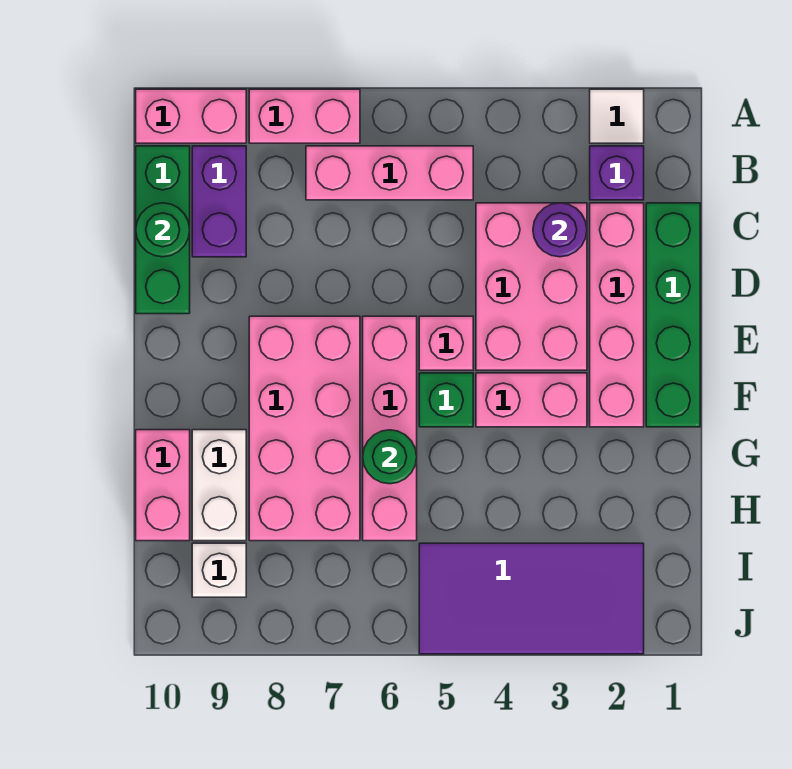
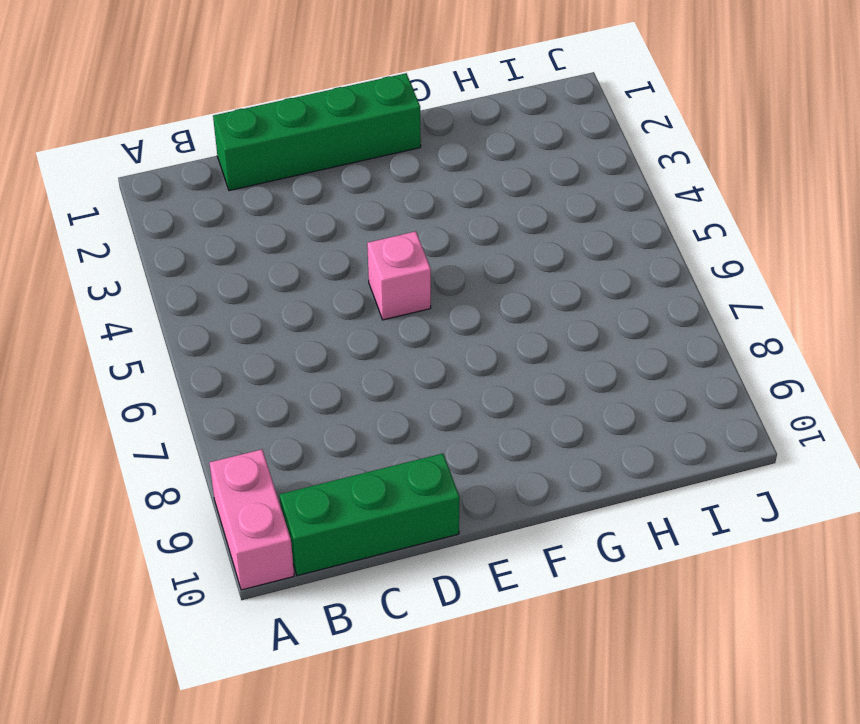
none -> white 1x1 tile [590,89,644,143]
none -> pink 1x2 brick [249,89,360,143]
none -> purple 1x1 brick [590,146,644,200]

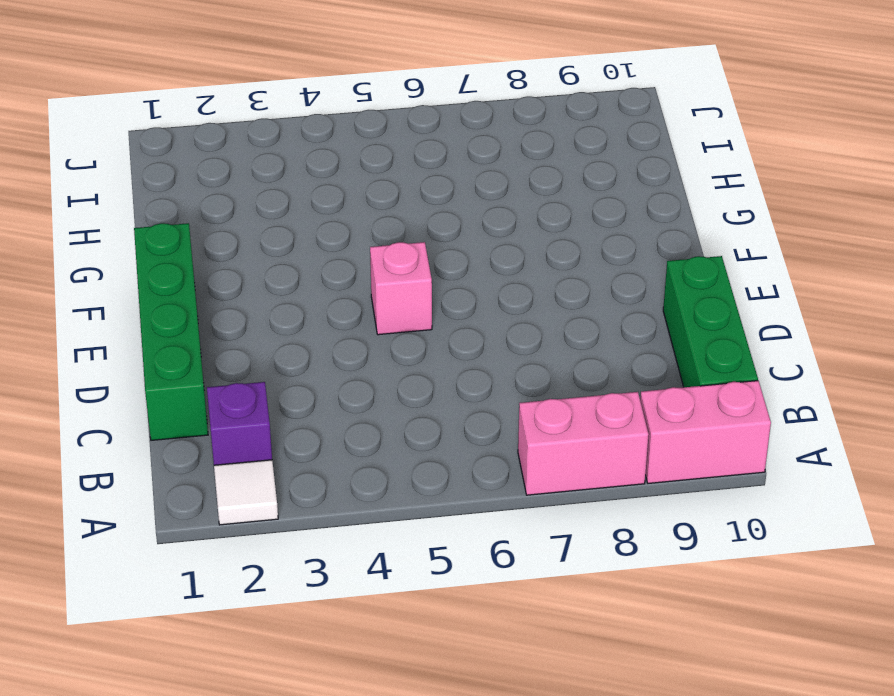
none -> pink 1x3 brick [306,146,473,200]
none -> purple 1x2 brick [192,146,246,257]
none -> pink 1x4 brick [590,203,644,427]

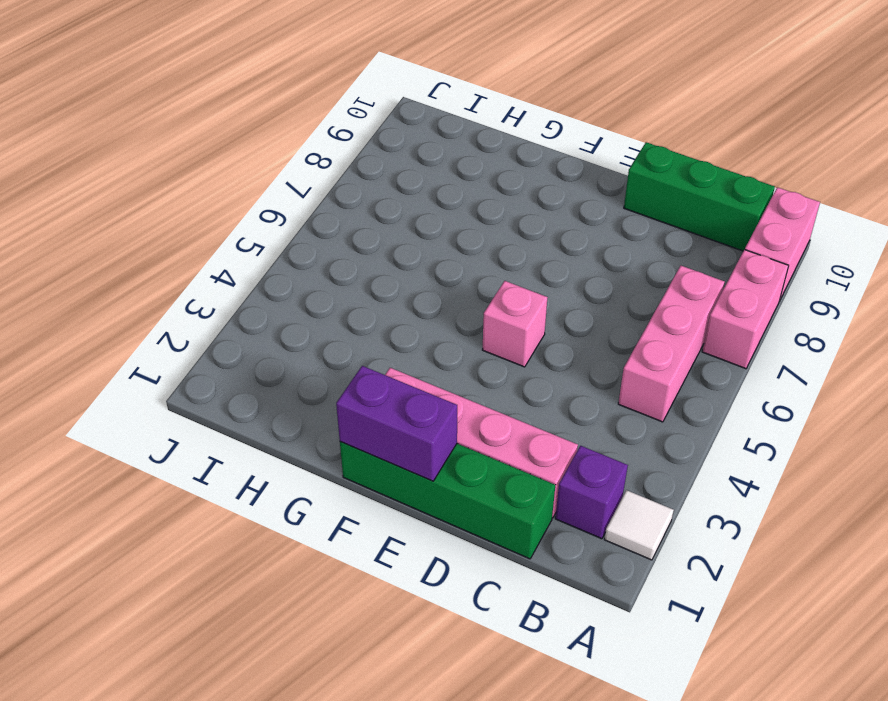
purple 1x2 brick [336,366,457,481] -> purple 1x2 brick moved to [192,146,246,257]
none -> pink 2x3 brick [476,203,587,370]
none -> pink 1x4 brick [363,316,417,541]
none -> pink 2x4 brick [249,316,360,541]

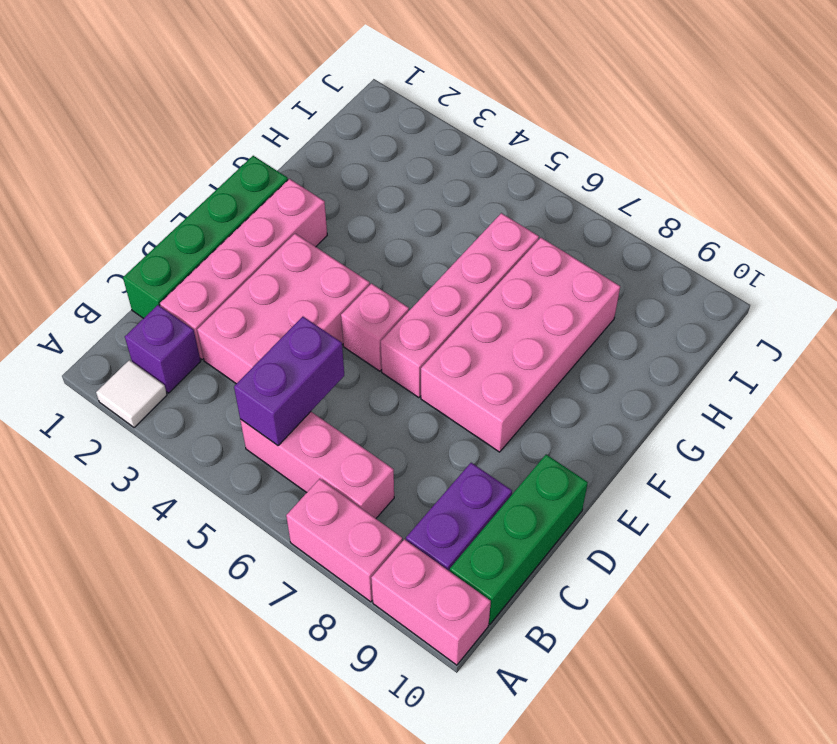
purple 1x2 brick [234,317,344,445] -> none
none -> pink 1x2 brick [476,373,587,427]
none -> green 1x1 brick [419,373,473,427]
none -> white 1x2 brick [192,430,246,541]

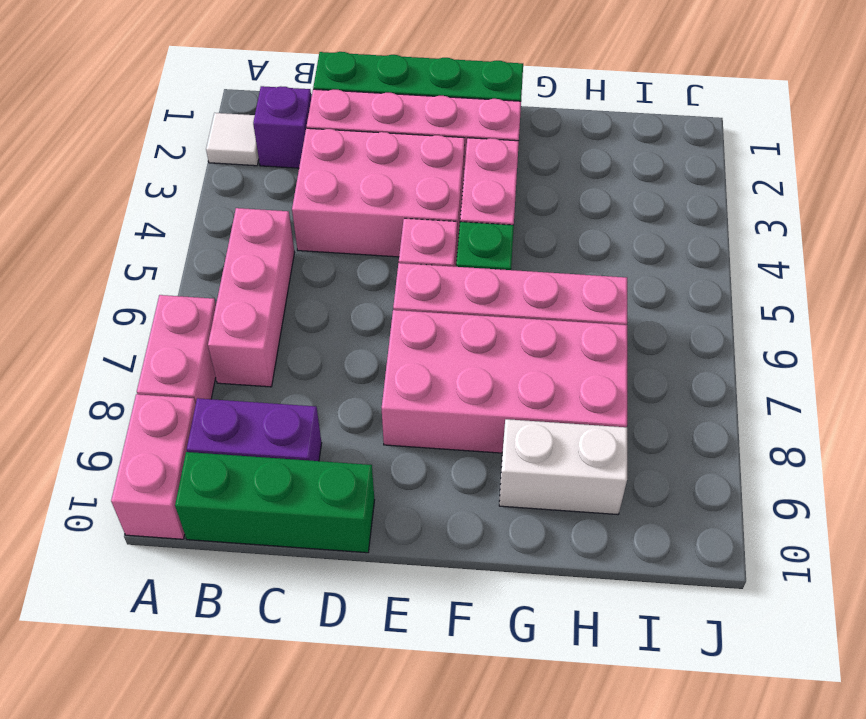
none -> pink 1x2 brick [136,430,190,541]
none -> purple 2x4 tile [419,543,644,654]
none -> white 1x1 brick [192,543,246,597]

